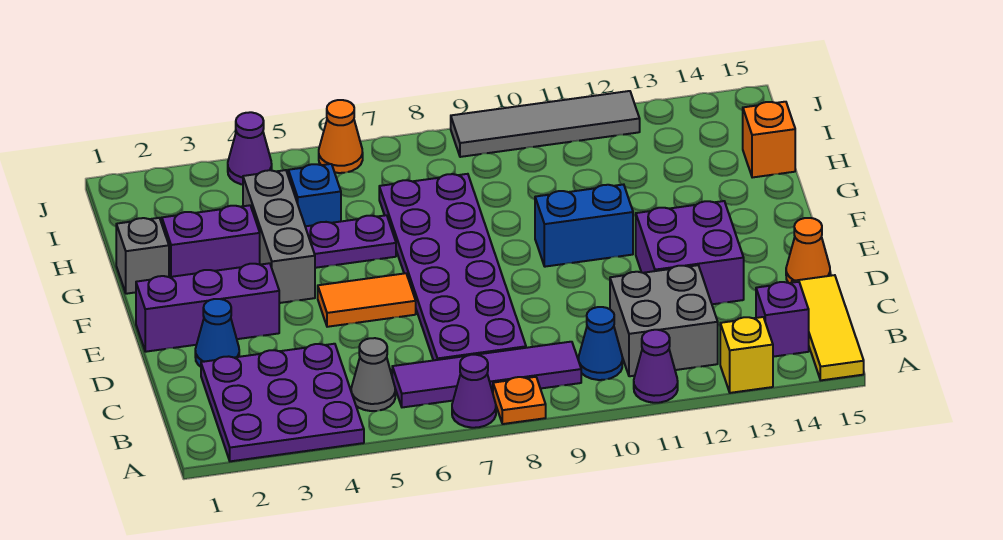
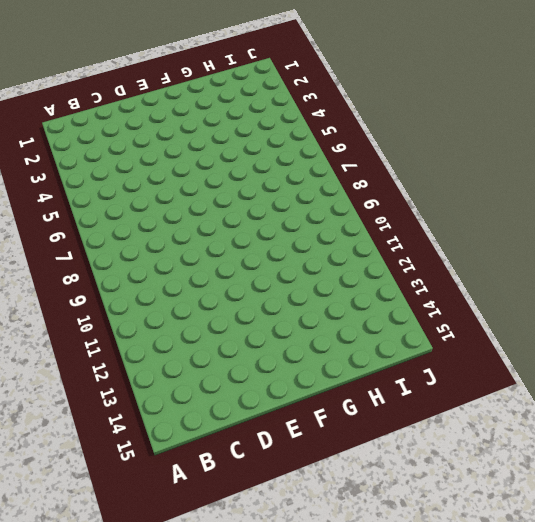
none -> purple 3x3 plate [201,344,364,461]
none -> purple 1x1 cone [452,355,496,428]
none -> orange 1x1 plate [493,377,546,424]

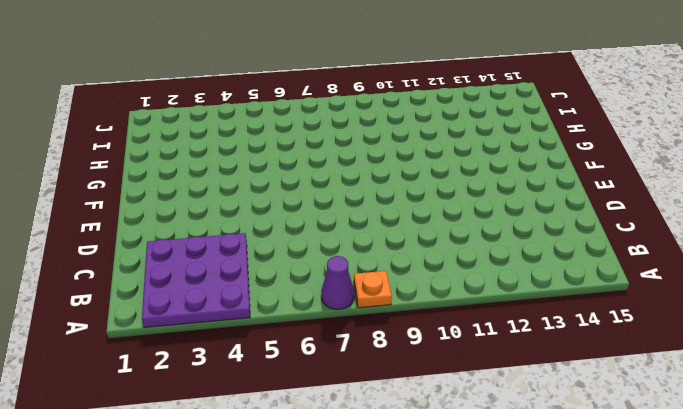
none -> purple 1x1 cone [634,330,678,403]
none -> yellow 1x1 brick [720,317,773,393]
none -> yellow 1x3 tile [792,275,864,380]

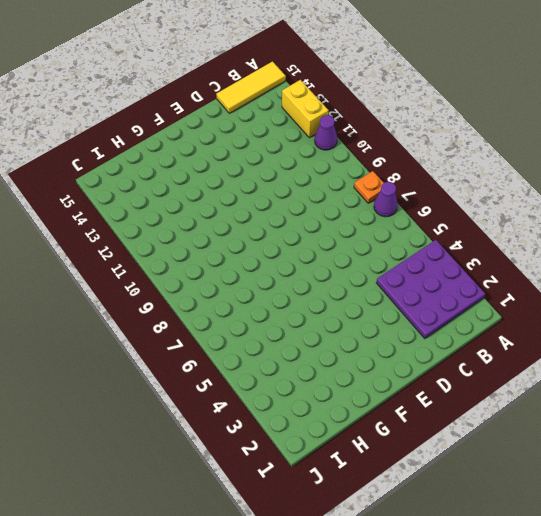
yellow 1x2 brick [282,80,328,138] -> yellow 1x1 brick [720,317,773,393]
none -> grey 1x1 cone [351,338,395,411]
none -> purple 1x4 tile [392,342,581,407]
none -> blue 1x1 cone [578,307,622,380]

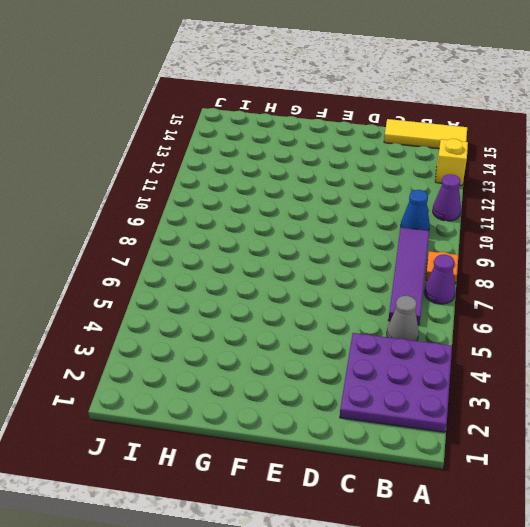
none -> grey 2x2 brick [610,265,718,376]
none -> purple 1x1 brick [756,282,809,357]
none -> purple 2x6 plate [379,174,526,360]

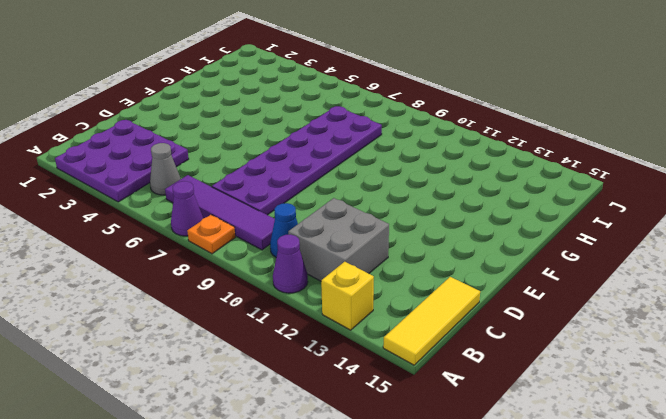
none -> purple 1x1 brick [756,282,809,357]
none -> blue 1x1 cone [195,299,239,367]
none -> purple 2x2 brick [636,201,744,304]

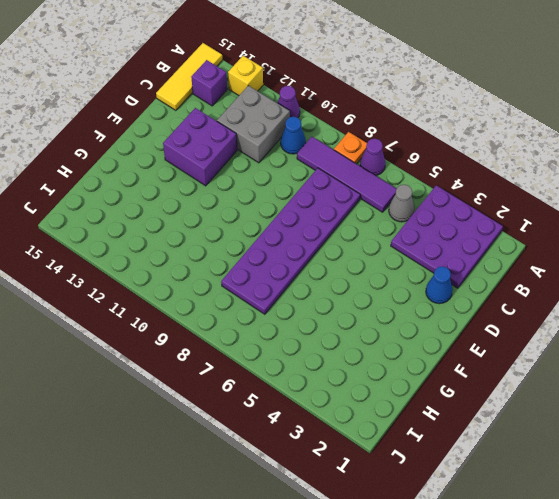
none -> orange 1x1 cone [786,218,830,283]
none -> purple 1x3 brick [136,263,279,352]
none -> orange 1x2 tile [318,273,416,327]

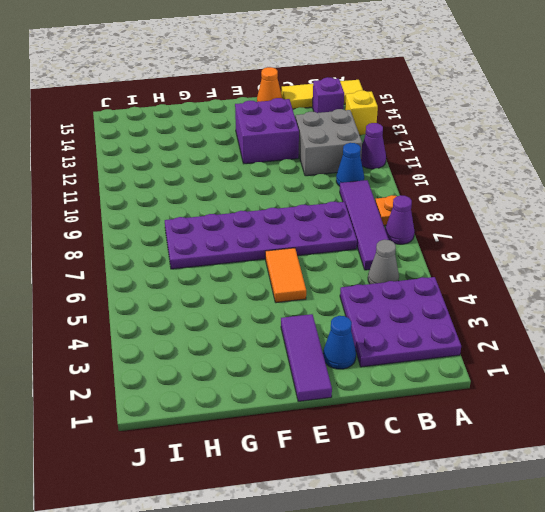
purple 1x3 tile [281,314,332,401] -> purple 1x3 brick [136,263,279,352]
none -> grey 1x3 brick [243,170,315,303]
none -> blue 1x2 brick [535,184,633,267]
none -> grey 1x1 brick [116,218,169,294]

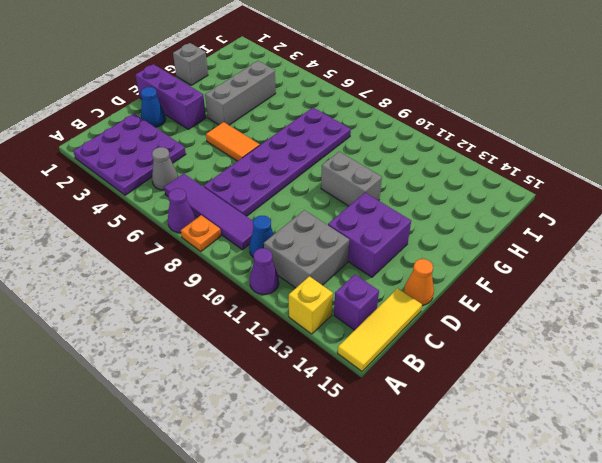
grey 1x2 brick [321,152,382,206] -> blue 1x2 brick [535,184,633,267]
none -> purple 1x2 brick [162,205,260,277]
none -> purple 1x2 plate [305,215,396,268]
none -> blue 1x1 brick [288,164,341,226]

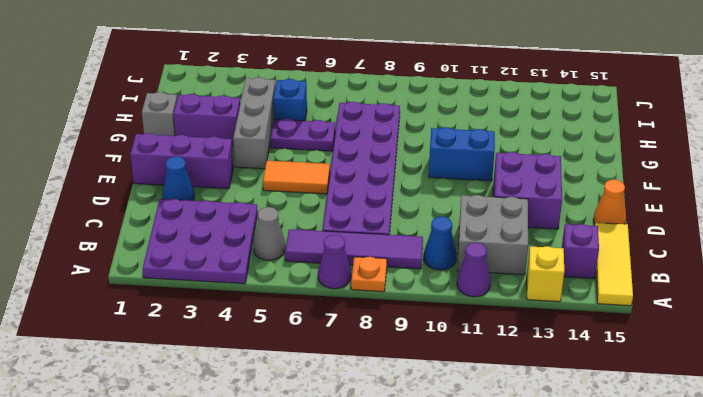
none -> orange 1x1 brick [743,102,795,178]
none -> purple 1x1 cone [228,112,272,185]
none -> orange 1x1 cone [319,100,363,173]

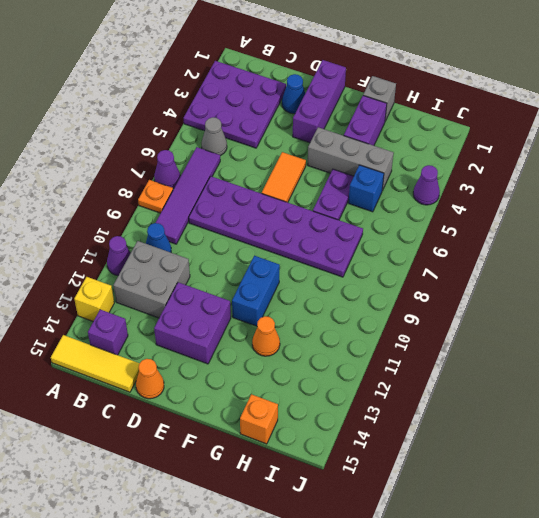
orange 1x1 cone [252,316,280,356] -> orange 1x1 cone moved to [319,100,363,173]
none -> grey 1x4 tile [451,91,640,157]

